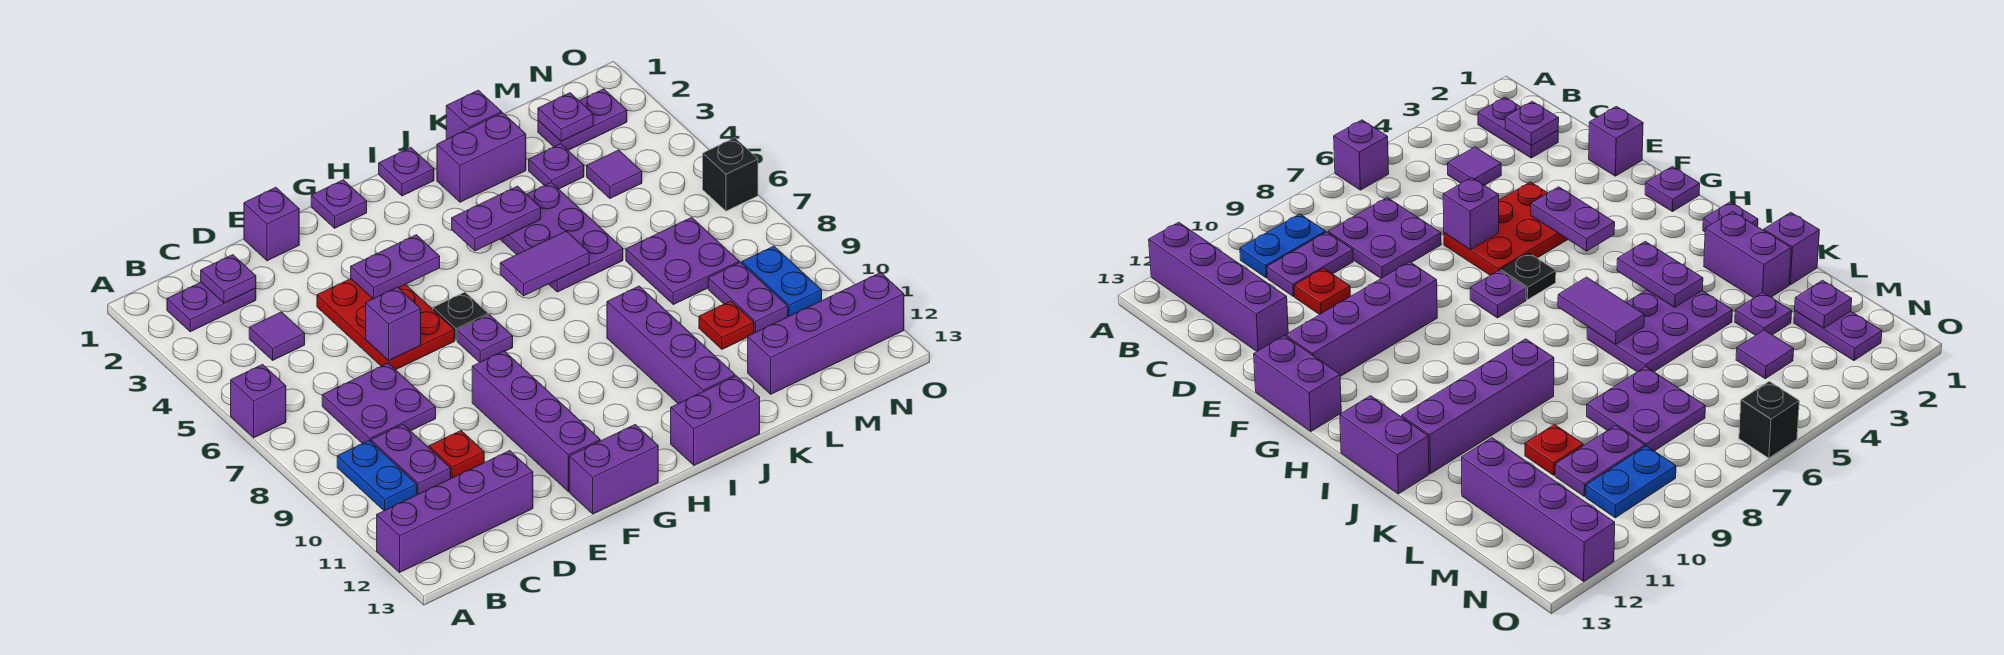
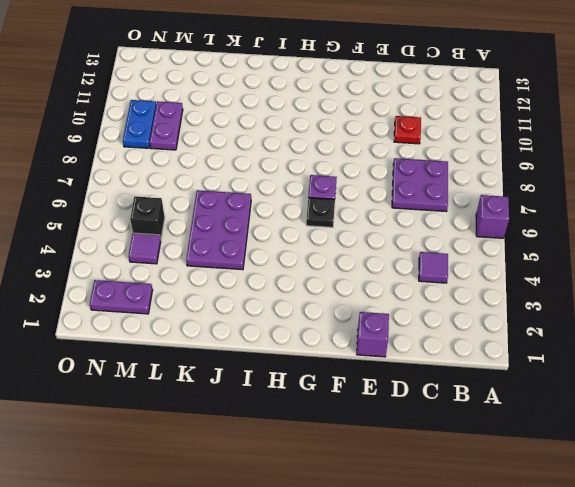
black 1x1 brick [130,197,165,239] -> black 1x1 brick moved to [703,138,758,211]
none -> purple 1x4 brick [377,451,533,572]
none -> purple 1x2 plate [167,282,256,332]
none -> blue 1x2 plate [337,440,417,511]
none -> purple 1x2 plate [371,424,451,494]

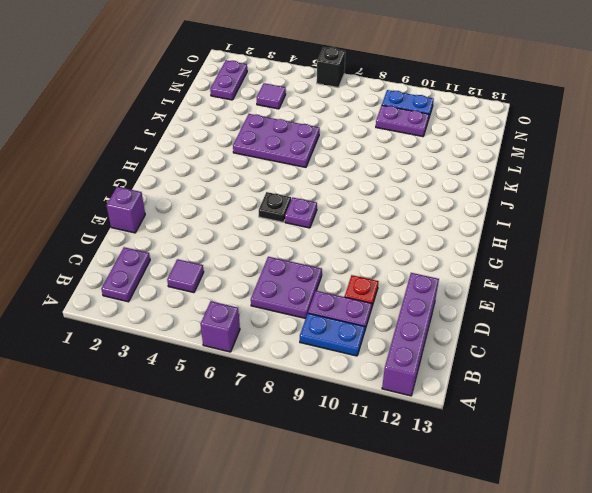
none -> red 2x3 plate [317,279,455,370]
none -> purple 1x4 brick [472,351,600,491]
none -> purple 1x2 brick [569,425,658,514]
none -> purple 1x1 plate [311,180,367,228]

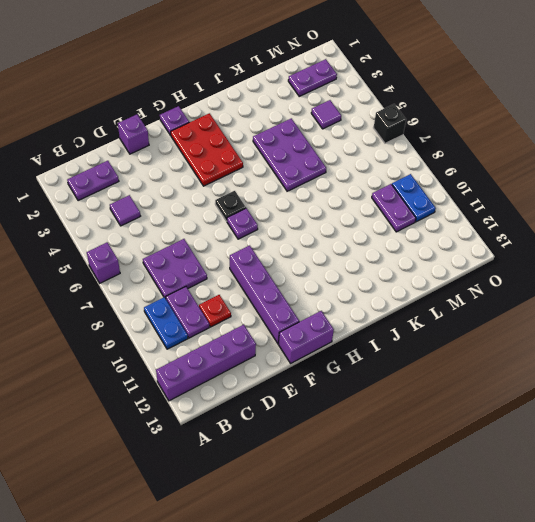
red 2x3 plate [171,113,243,186] -> red 2x3 plate moved to [317,279,455,370]
none -> purple 1x1 plate [379,148,434,196]
none -> purple 1x2 brick [671,376,760,465]
none -> purple 1x2 brick [437,113,526,202]
none -> purple 1x4 brick [607,286,735,404]

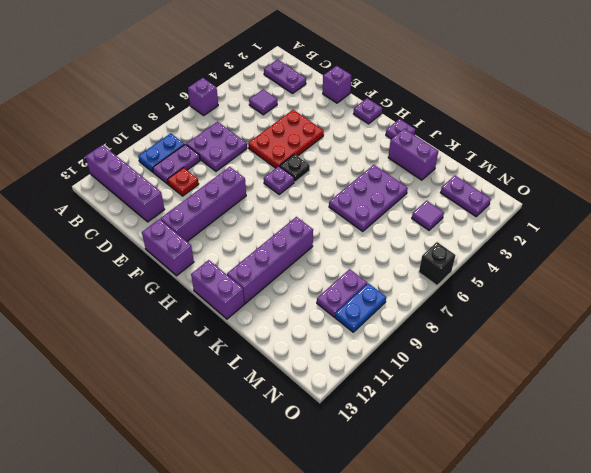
none -> purple 1x1 brick [446,90,502,139]
none -> purple 1x1 plate [529,144,584,189]
none -> purple 2x2 plate [626,217,739,305]
none -> red 1x1 plate [699,301,754,349]

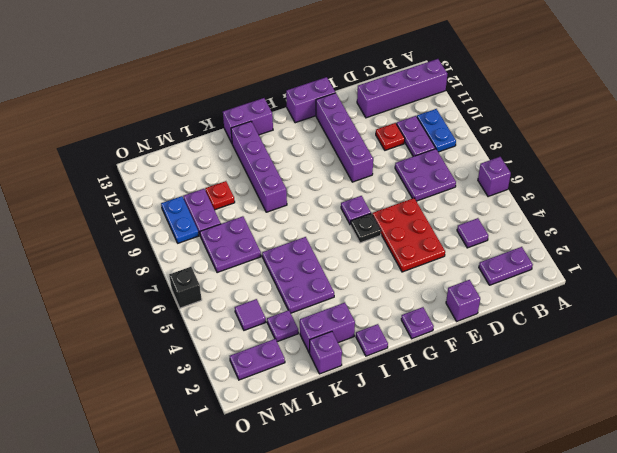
none -> purple 1x4 brick [748,273,904,394]
none -> purple 1x1 plate [201,255,256,303]
none -> purple 1x1 brick [366,287,421,361]
none -> purple 1x2 plate [351,235,440,299]

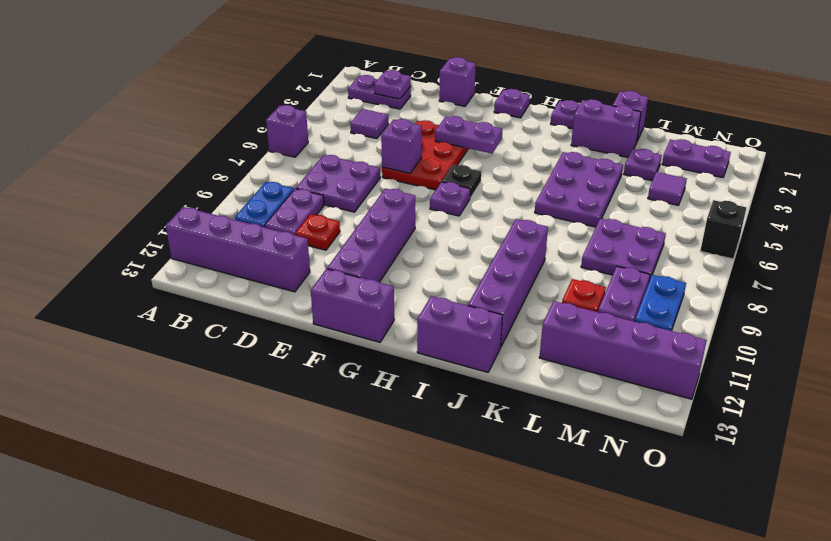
none -> purple 1x2 plate [452,186,541,251]
none -> purple 1x2 tile [500,231,589,296]
none -> purple 1x1 plate [538,93,593,141]

